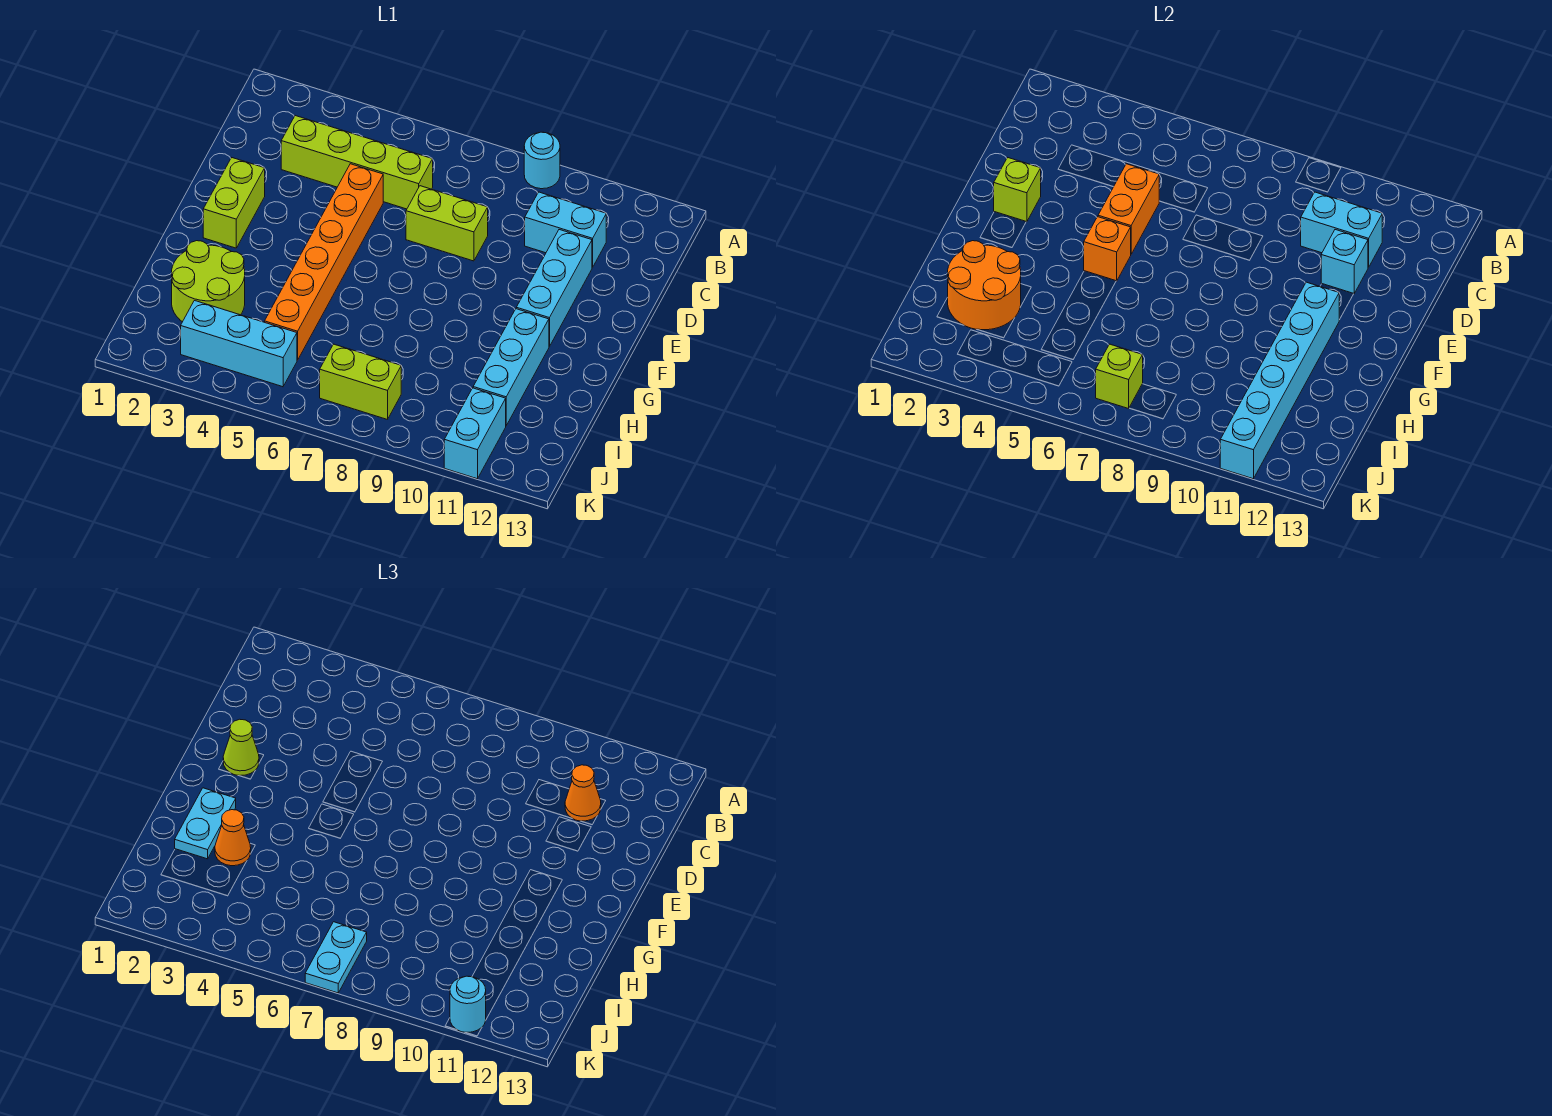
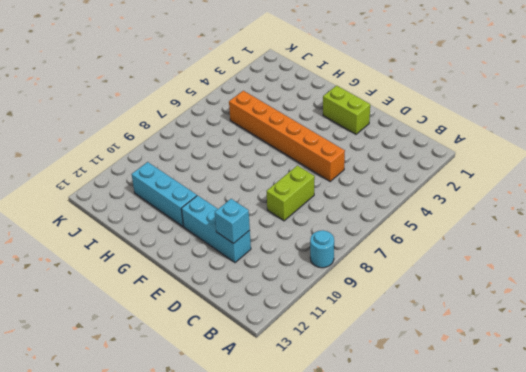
none -> lime 1x4 brick [281,116,433,209]
none -> cyan 1x2 brick [525,192,606,267]
none -> lime 2x2 round brick [172,241,245,322]

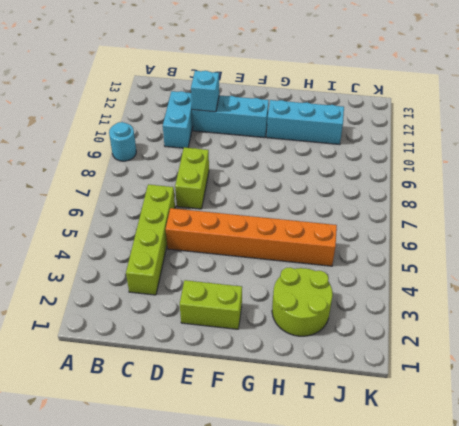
none -> cyan 1x3 brick [181,301,297,387]
none -> lime 1x2 brick [320,344,401,420]
none -> cyan 1x2 brick [444,388,506,479]

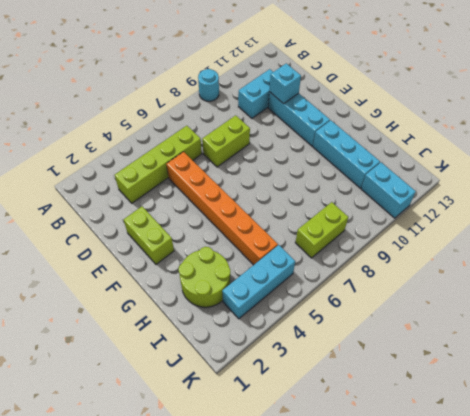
none -> cyan 1x2 brick [1301,192,1382,267]
none -> orange 1x2 brick [1098,164,1159,254]
none -> lime 1x1 brick [994,158,1041,222]

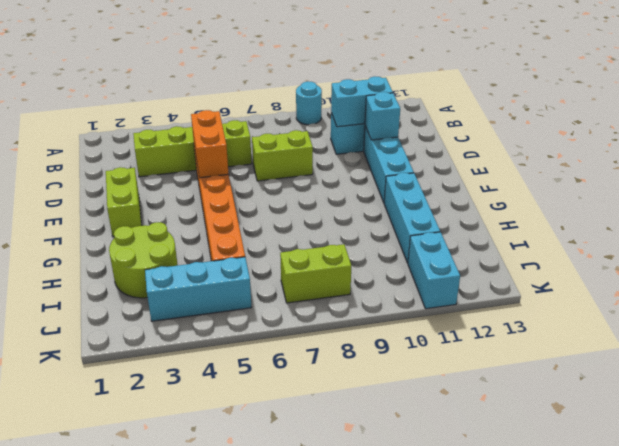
none -> lime 1x1 brick [994,158,1041,222]
none -> orange 1x1 brick [1084,217,1131,281]
none -> cyan 1x6 brick [1220,282,1340,479]

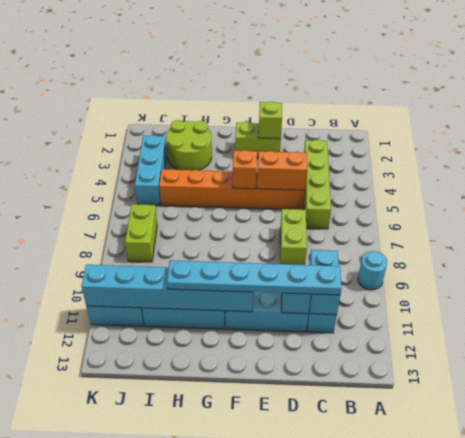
cyan 1x6 plate [167,260,341,295] -> orange 1x1 cone [565,765,601,821]
none -> orange 2x2 round brick [948,241,1021,330]
none -> lime 1x1 brick [1096,344,1143,409]
none -> lime 1x1 cone [223,719,259,776]

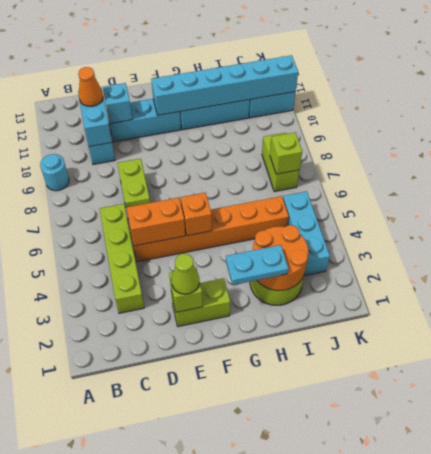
none -> orange 1x1 cone [215,810,251,866]
none -> cyan 1x2 plate [305,922,367,993]
none -> cyan 1x1 round brick [450,976,486,1032]

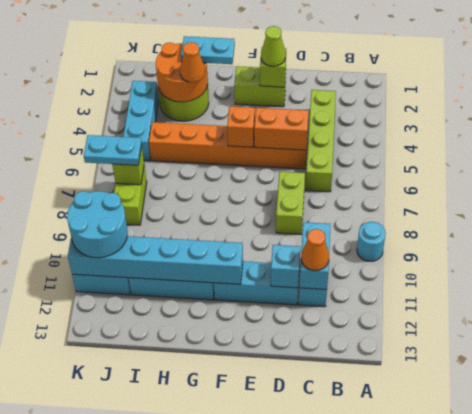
cyan 2x2 round brick [67,191,128,258] -> cyan 1x1 round brick [450,976,486,1032]

